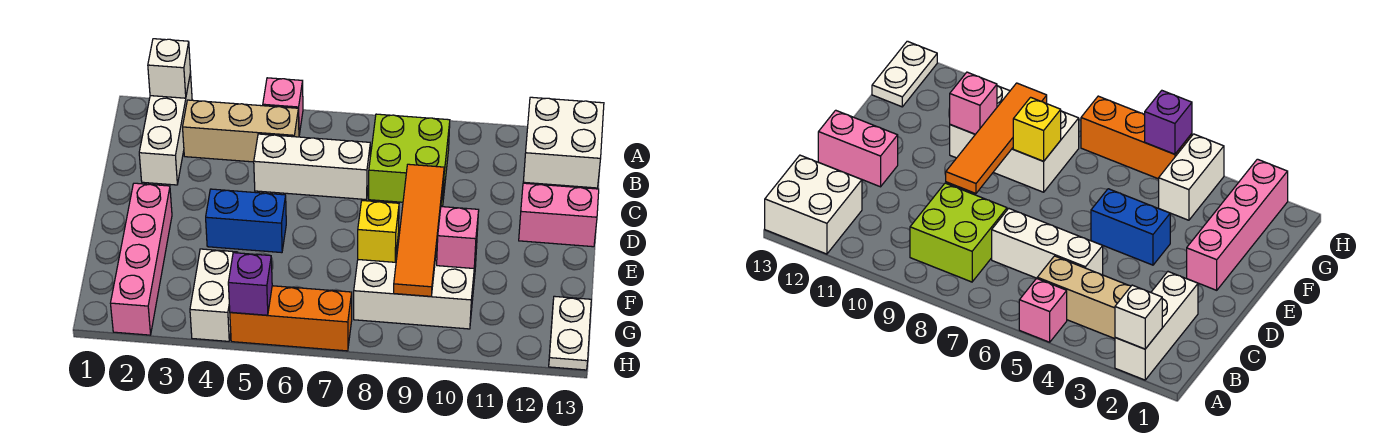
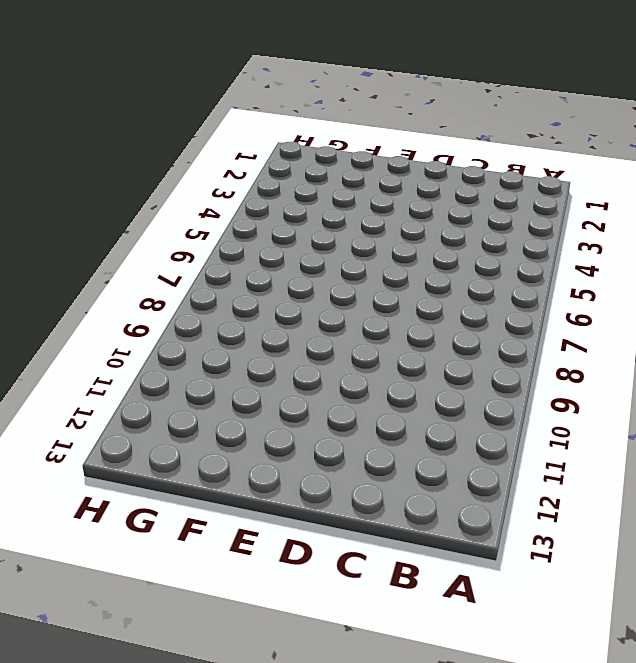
none -> white 1x3 brick [139,73,192,185]
none -> pink 1x1 brick [263,78,303,135]
none -> white 2x2 brick [523,97,604,188]

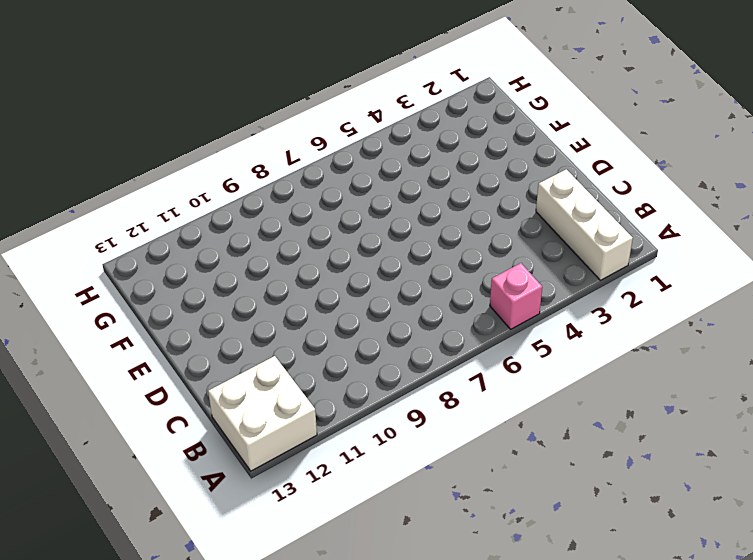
none -> tan 1x3 brick [183,100,299,162]
none -> lime 2x2 brick [369,114,450,205]
none -> white 1x3 brick [254,134,370,199]

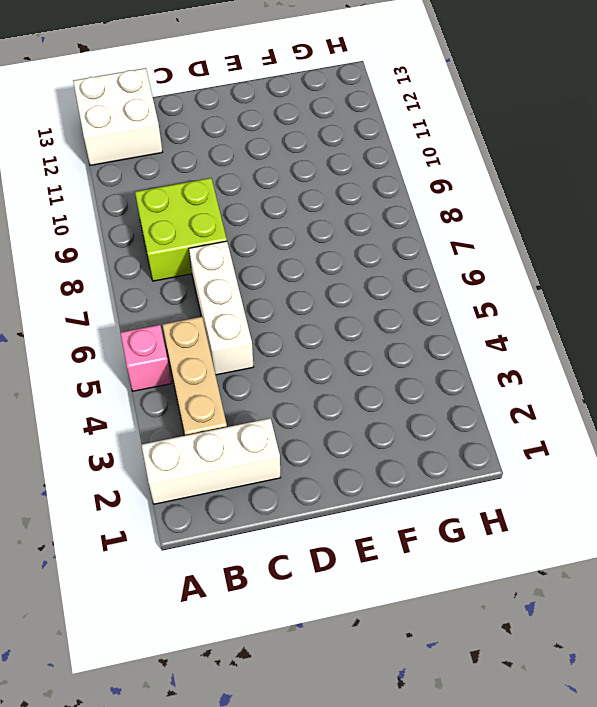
none -> pink 1x2 brick [519,183,599,247]
none -> pink 1x4 brick [110,183,172,335]
none -> blue 1x2 brick [206,189,286,253]

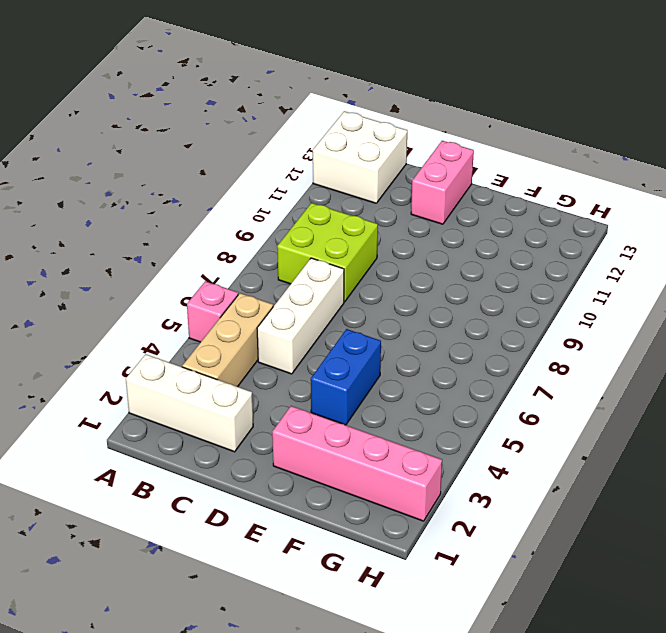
none -> white 2x3 brick [354,234,477,329]
none -> white 1x2 brick [190,249,238,341]
none -> white 1x2 plate [549,296,591,370]

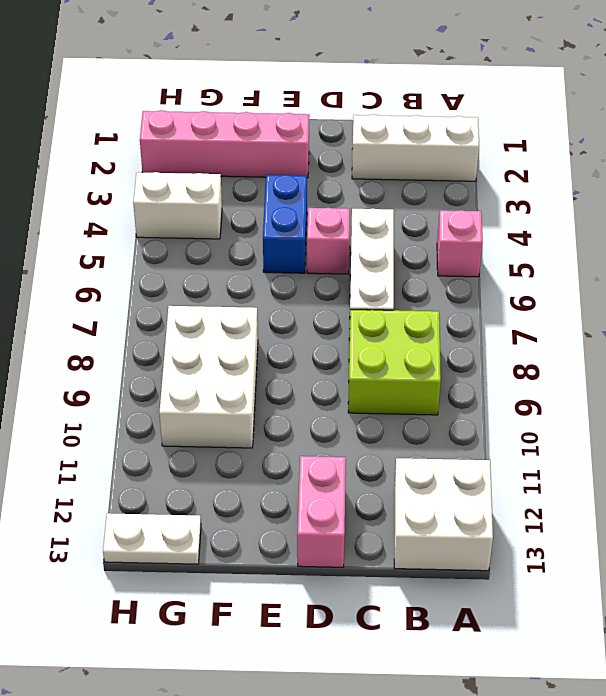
pink 1x1 brick [307,208,350,274] -> pink 1x1 brick moved to [437,207,479,269]
none -> tan 1x3 brick [183,100,299,162]
none -> orange 1x3 brick [230,286,352,351]
none -> white 1x1 brick [148,39,191,98]

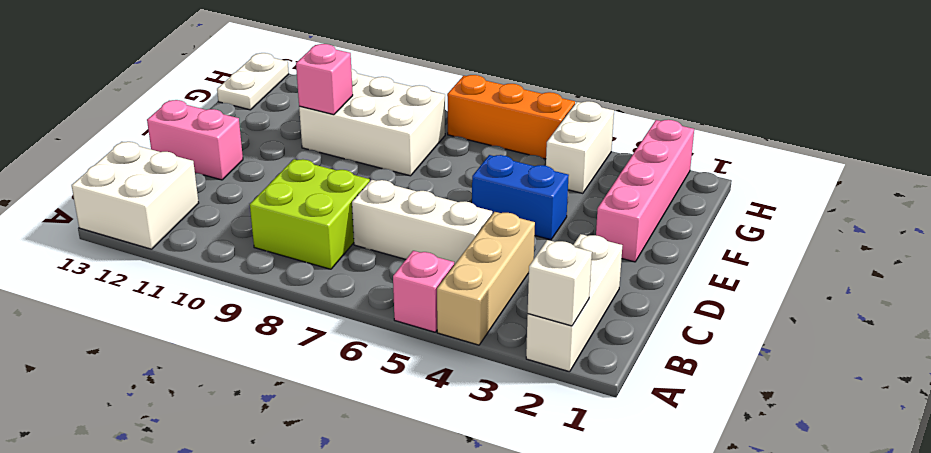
tan 1x3 brick [437,212,535,345] -> tan 1x3 brick turned to [183,100,299,162]
none -> orange 1x4 tile [394,164,444,296]
none -> yellow 1x1 brick [358,201,399,262]
none -> purple 1x1 brick [228,253,272,315]

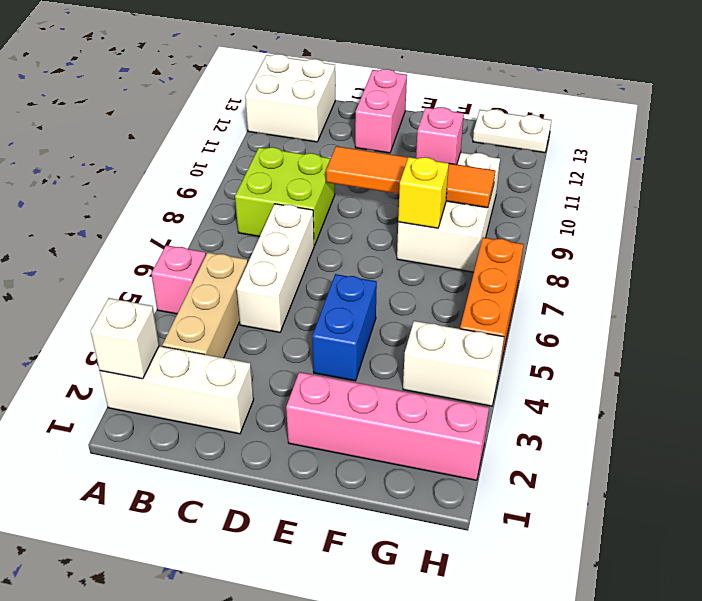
none -> purple 1x1 brick [228,253,272,315]

